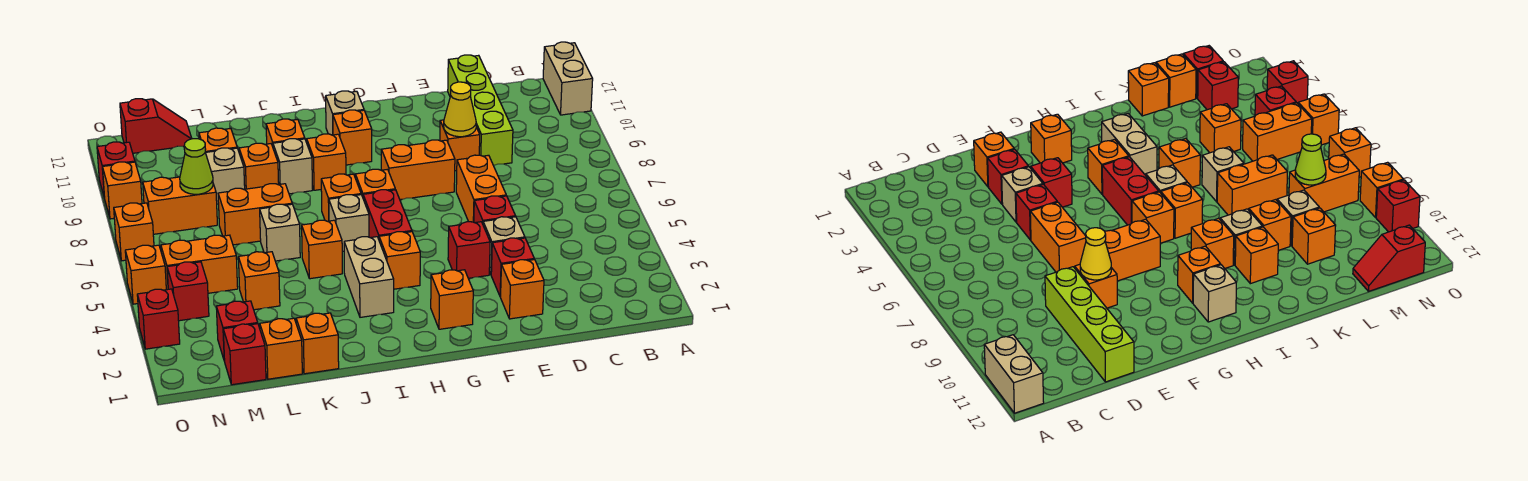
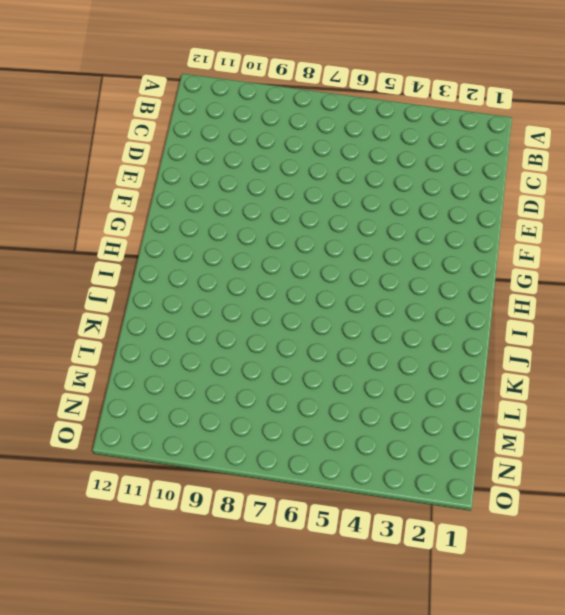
none -> tan 1x2 brick [543,42,593,115]
none -> lime 1x4 brick [448,55,513,165]
none -> orange 1x1 brick [501,260,544,319]
none -> red 1x1 brick [491,238,534,297]

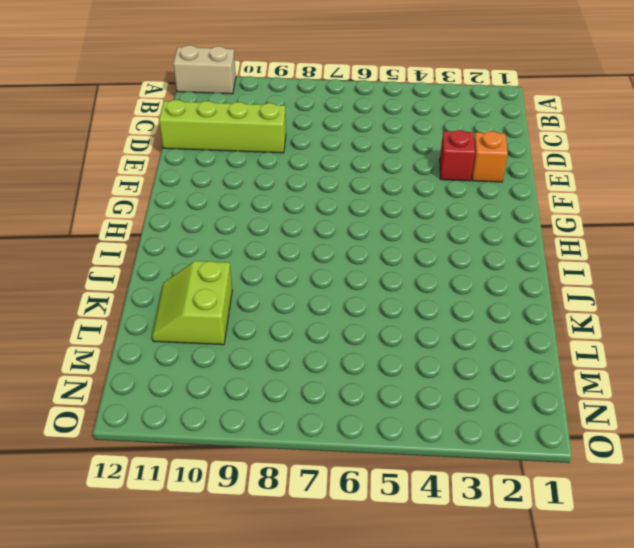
lime 2x2 slope [152,261,232,345] -> orange 1x1 brick [199,128,237,152]
none -> tan 1x1 brick [483,217,525,274]
none -> red 1x1 brick [474,196,516,224]
none -> orange 1x2 brick [456,155,506,222]
none -> orange 1x1 brick [440,120,480,171]

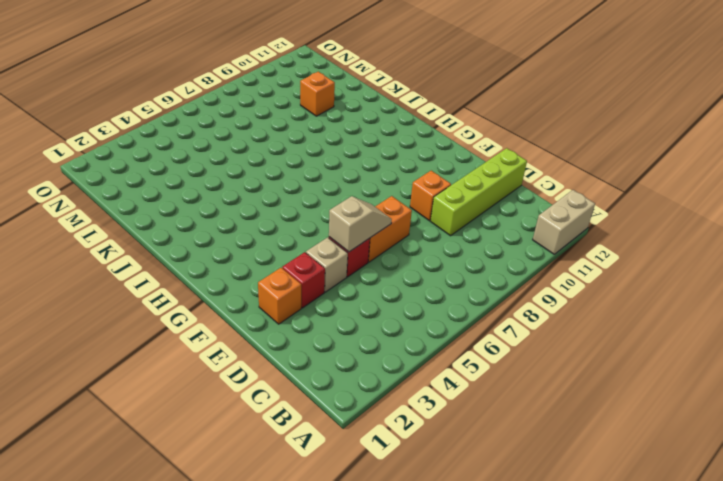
tan 1x2 slope [329,196,392,252] -> none
none -> red 1x1 brick [448,222,490,278]
none -> orange 1x2 brick [381,140,455,200]
none -> orange 1x1 brick [431,270,473,329]
none -> orange 1x1 brick [379,232,420,289]

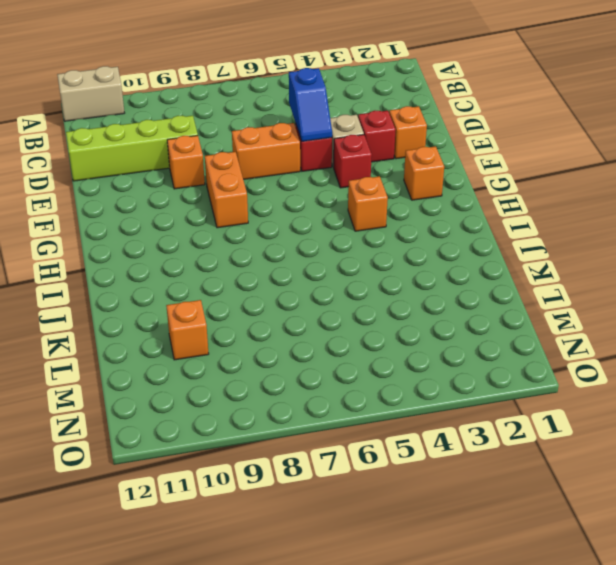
blue 1x2 slope [289,68,332,141] -> none
none -> red 1x2 brick [363,190,412,239]
none -> orange 1x1 brick [355,169,395,197]
none -> orange 1x1 brick [333,110,372,165]
none -> tan 1x1 brick [326,91,364,135]

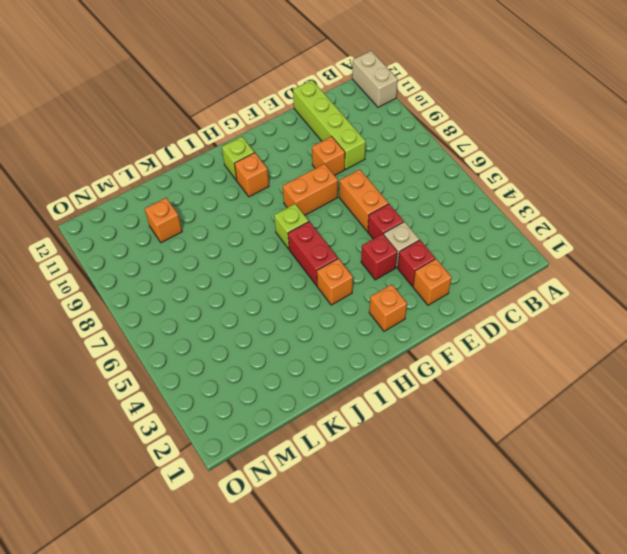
lime 1x1 brick [274,204,309,249] -> orange 1x1 brick [355,169,395,197]
lime 1x1 brick [222,137,254,180] -> tan 1x1 brick [326,91,364,135]
none -> tan 1x2 brick [344,237,394,317]
none -> tan 1x1 brick [329,195,369,251]
none -> orange 1x1 brick [321,174,361,221]
none -> orange 1x1 brick [307,134,346,190]

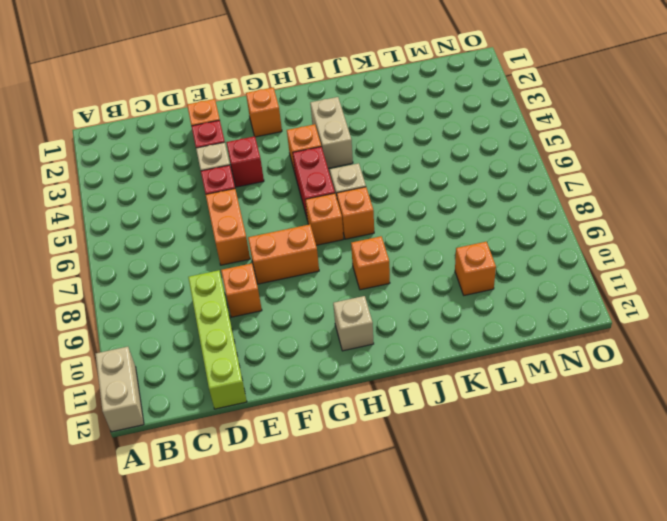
none -> orange 1x1 brick [333,110,372,165]
none -> orange 1x1 brick [302,220,342,279]
none -> tan 1x1 brick [273,139,313,194]
none -> orange 1x1 brick [266,119,305,146]

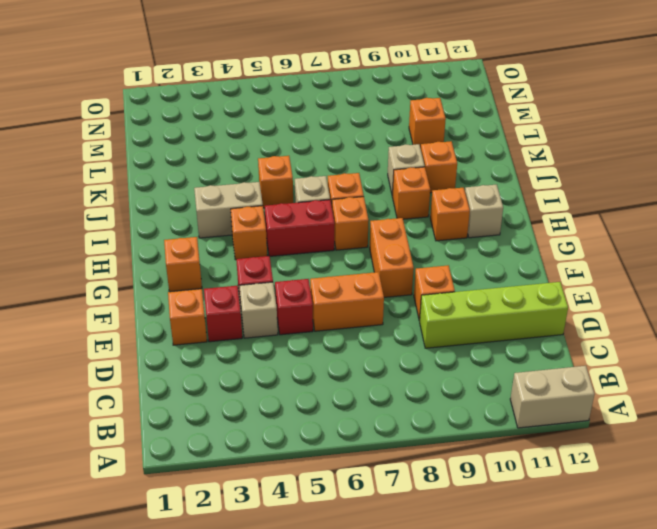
none -> orange 1x1 brick [296,313,339,374]
none -> tan 1x1 brick [260,204,300,261]
none -> orange 1x2 brick [218,184,292,245]
none -> orange 1x1 brick [239,143,279,189]

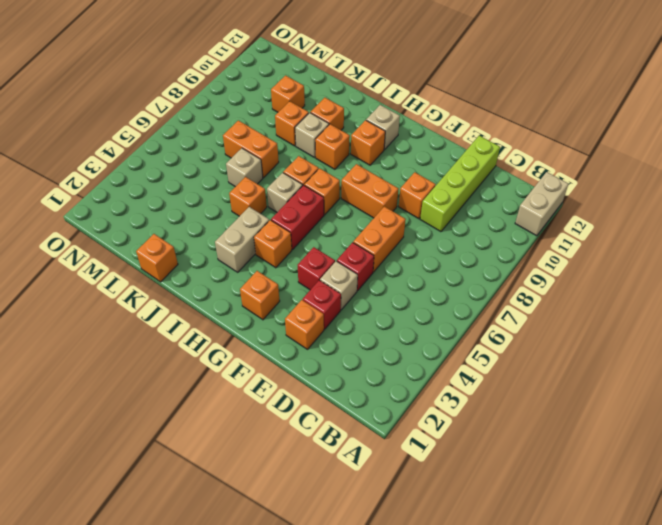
none -> orange 1x1 brick [260,318,302,379]
none -> orange 1x1 brick [238,252,280,310]
none -> tan 1x1 brick [205,148,245,204]
none -> red 1x1 brick [223,324,266,385]

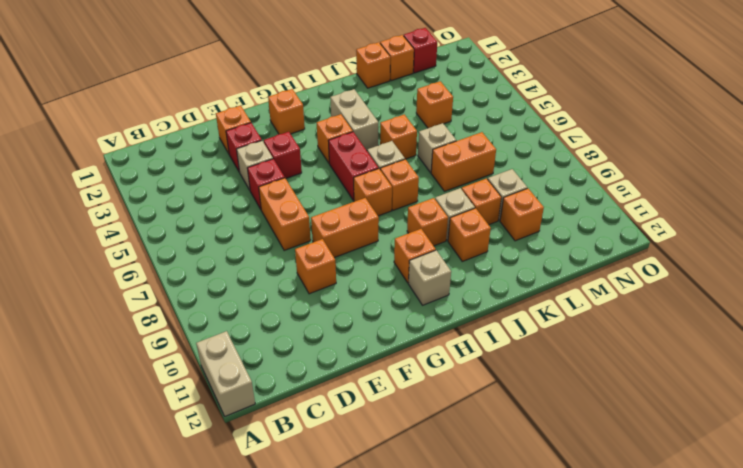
none -> lime 1x4 brick [448,55,513,165]
none -> red 1x1 brick [216,301,258,361]
none -> orange 1x2 brick [161,235,238,293]
none -> orange 1x2 brick [143,177,217,234]

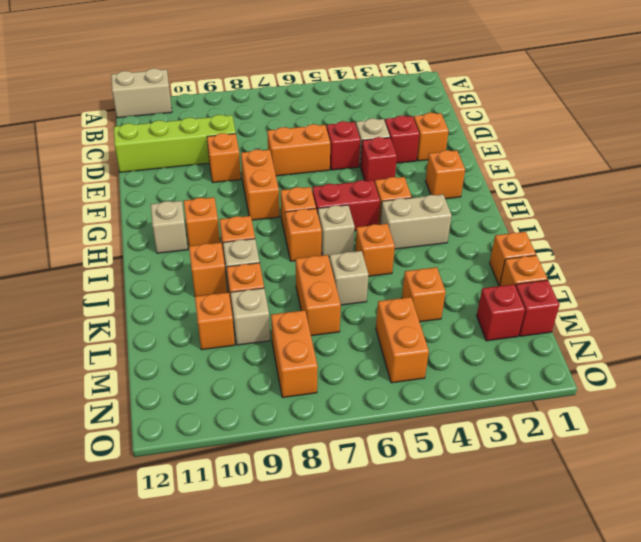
none -> red 1x2 slope [120,99,192,153]
none -> red 1x1 brick [167,262,209,321]
none -> red 1x1 brick [137,289,180,349]
none -> orange 1x1 brick [125,245,166,304]

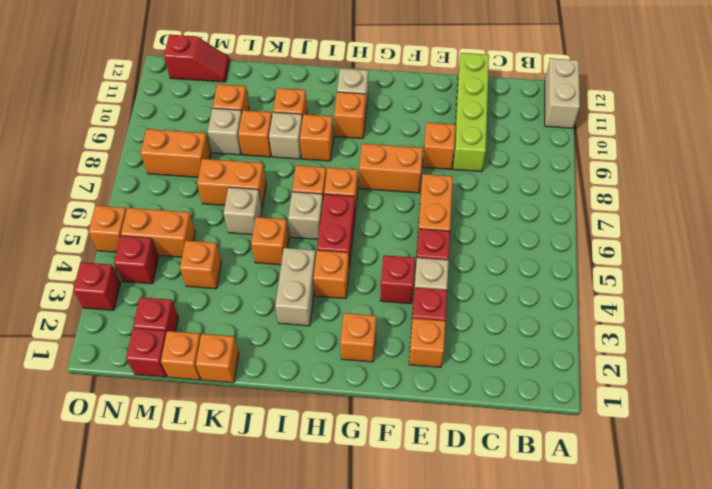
none -> orange 1x1 brick [114,203,154,261]
none -> orange 1x1 brick [103,162,142,219]
none -> red 1x1 brick [97,142,135,198]
none -> yellow 1x1 cone [444,82,476,137]

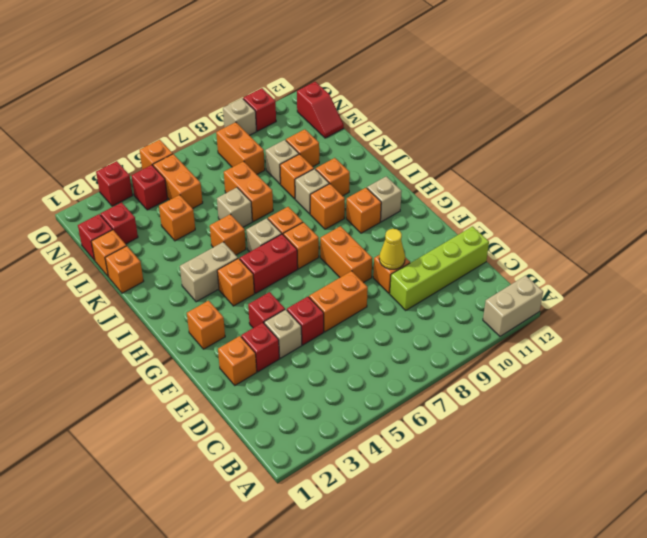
tan 1x1 brick [223,98,256,135] -> orange 1x1 brick [103,162,142,219]
none -> orange 1x1 brick [114,203,154,261]
none -> lime 1x1 cone [180,139,213,194]

